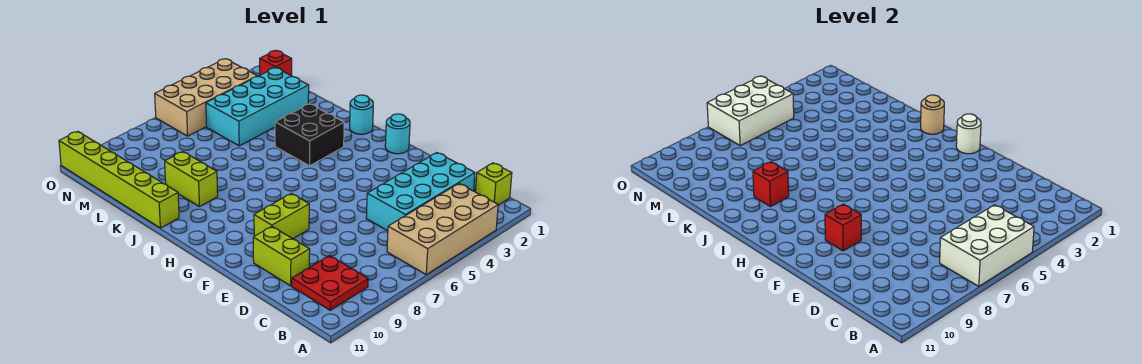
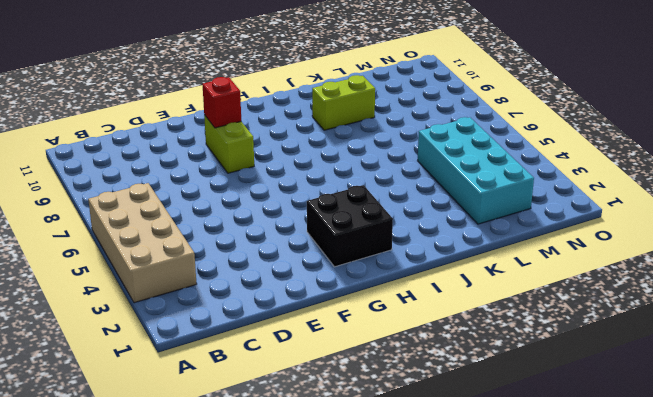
black 2x2 brick [307,185,393,267] -> black 2x2 brick moved to [275,104,344,166]
none -> lime 1x1 brick [475,163,512,205]
none -> red 2x2 plate [292,256,368,310]
none -> cyan 2x4 brick [366,153,475,231]

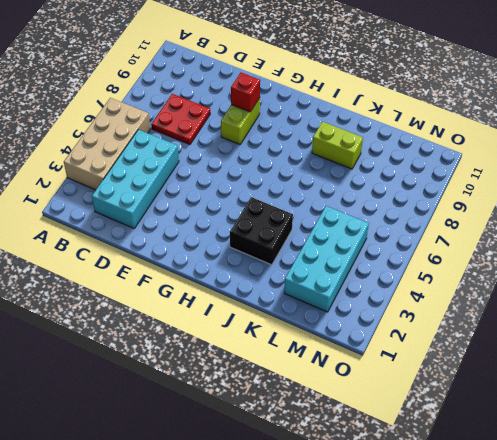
red 2x2 plate [151,94,210,144] -> red 2x2 plate moved to [292,256,368,310]
none -> lime 1x1 brick [475,163,512,205]
none -> lime 1x2 brick [253,226,310,286]
none -> cyan 1x1 round brick [385,114,410,154]

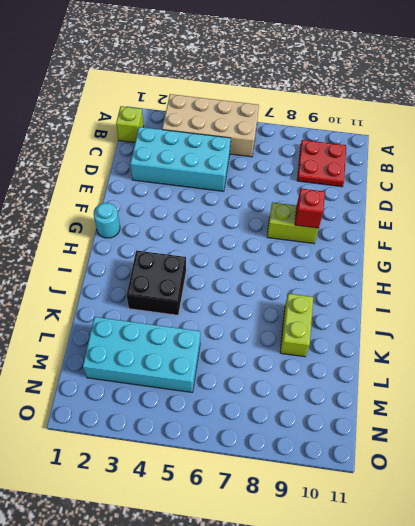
none -> lime 1x2 brick [253,226,310,286]
none -> cyan 1x1 round brick [350,95,373,134]
none -> lime 1x6 brick [59,131,179,228]

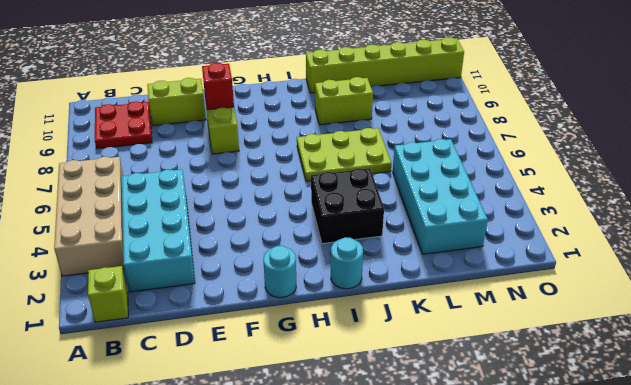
lime 2x3 plate [297,128,391,182] -> none
none -> red 1x1 brick [260,51,292,76]
none -> tan 2x4 brick [155,59,257,136]
none -> white 2x3 brick [940,205,1034,286]

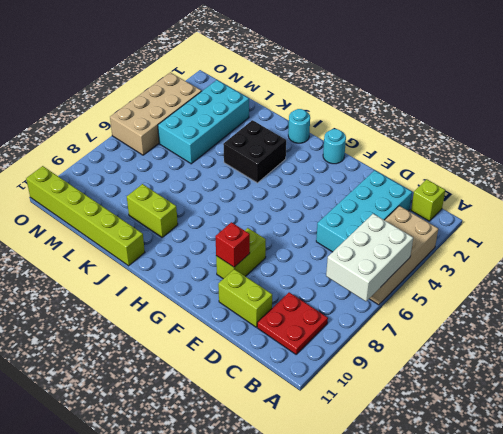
none -> red 1x1 brick [260,51,292,76]
none -> white 1x1 round brick [956,114,981,154]
none -> tan 1x1 round brick [921,95,944,134]

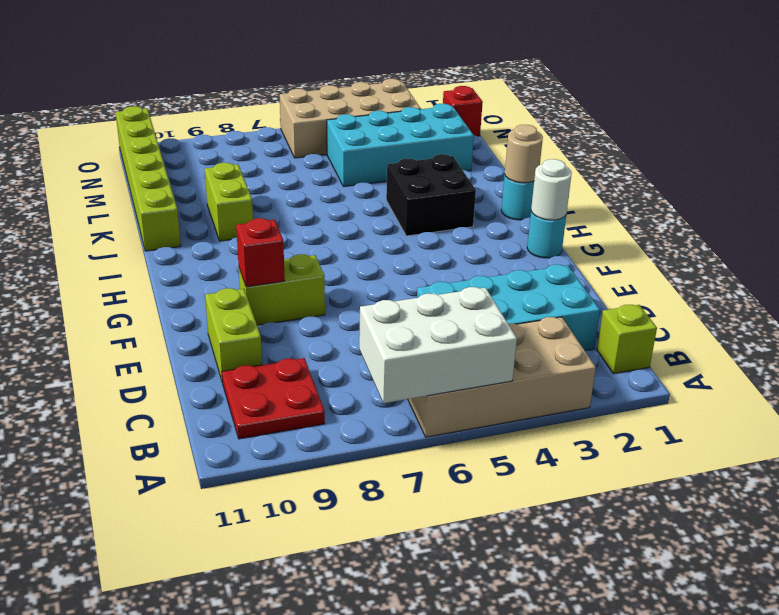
none -> red 1x1 brick [753,162,789,207]
none -> white 2x3 brick [707,76,794,146]

